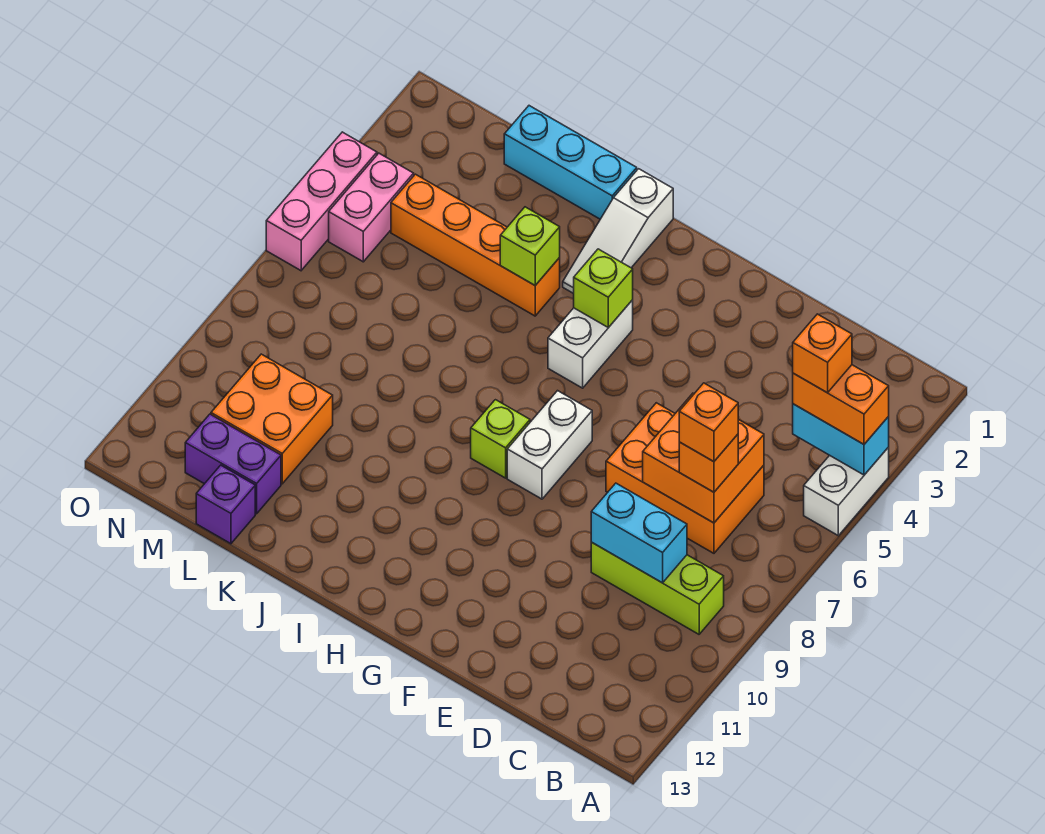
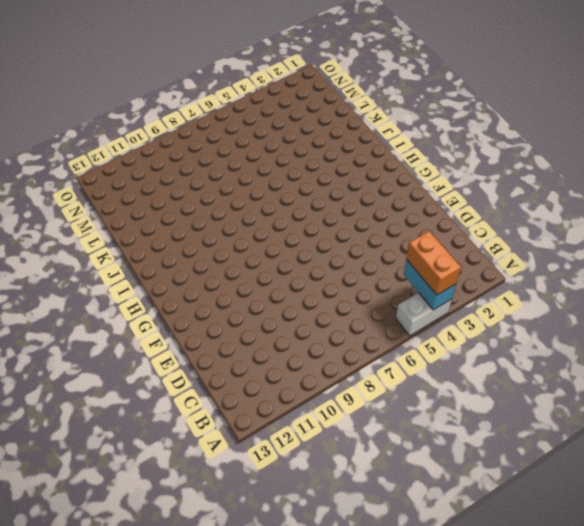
none -> lime 1x3 brick [591,542,724,634]
none -> orange 2x3 brick [606,403,764,553]
none -> white 1x2 brick [507,391,592,499]

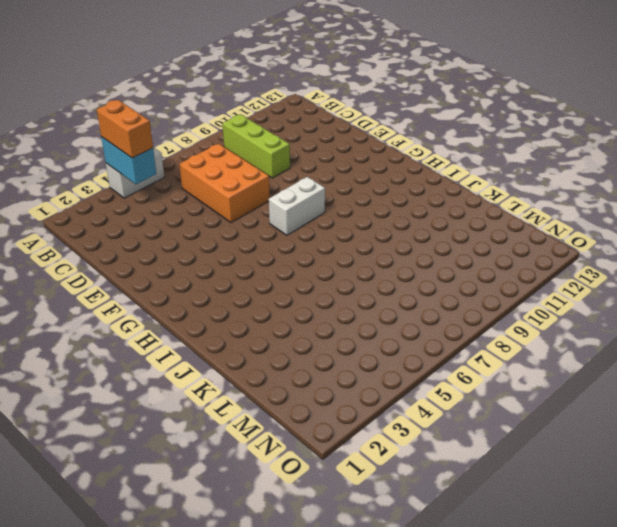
none -> white 1x2 brick [548,300,633,388]
none -> lime 1x1 brick [471,400,530,478]
none -> white 1x3 slope [563,169,673,294]

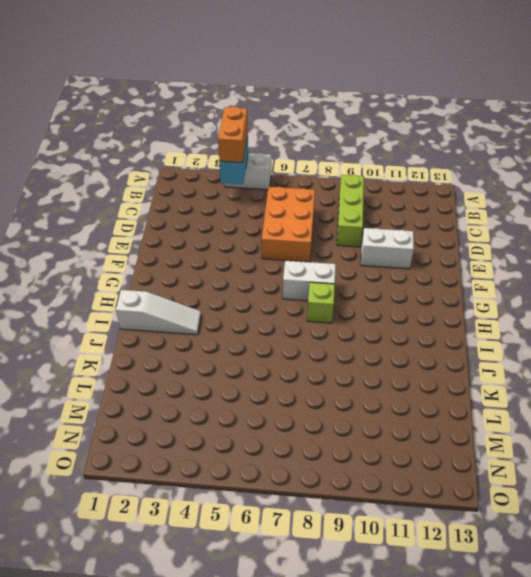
white 1x2 brick [361,228,414,269] -> white 1x2 brick moved to [548,300,633,388]
none -> cyan 1x3 brick [504,106,637,219]
none -> orange 1x4 brick [391,174,560,316]
none -> orange 2x2 brick [211,354,333,484]

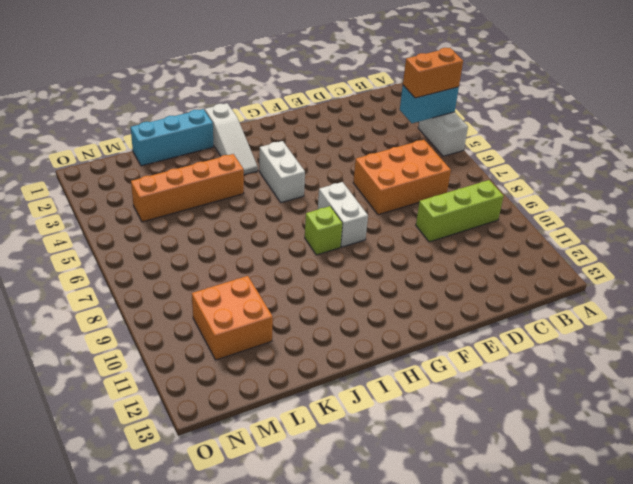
none -> purple 1x2 brick [185,414,281,514]
none -> purple 1x1 brick [196,465,255,544]
none -> pink 1x2 brick [329,153,414,262]

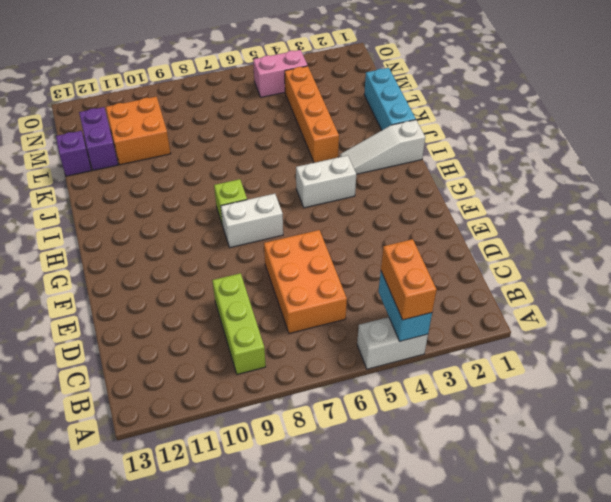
none -> pink 1x3 brick [266,132,377,271]
none -> orange 2x2 brick [643,393,764,523]
none -> cyan 1x2 brick [591,483,687,583]

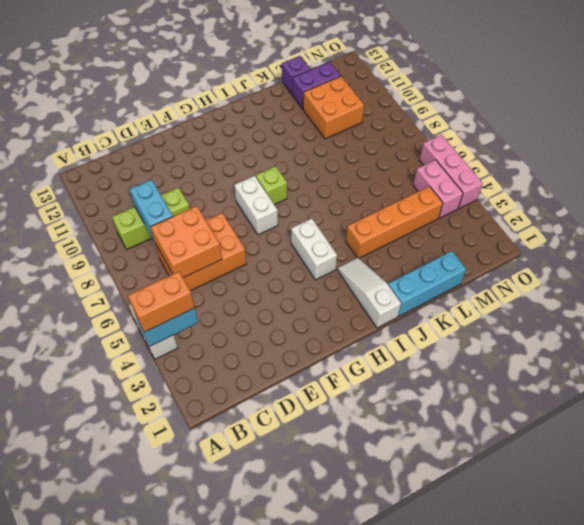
cyan 1x2 brick [130,180,173,240] -> cyan 1x2 brick turned to [591,483,687,583]
none -> lime 1x1 brick [574,249,633,328]
none -> lime 1x1 brick [500,207,560,285]
none -> orange 1x1 brick [679,434,738,492]

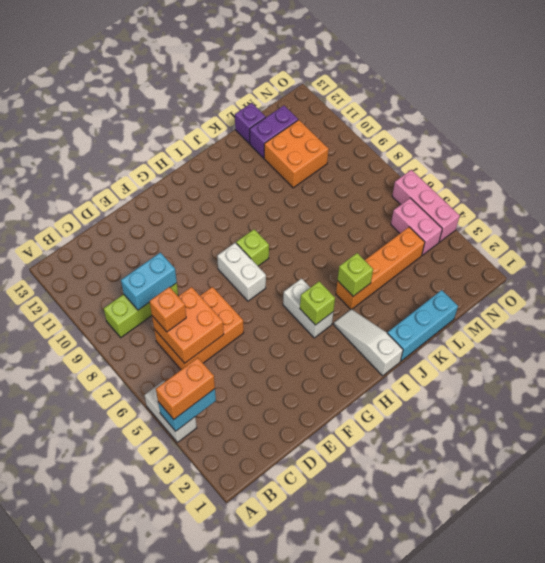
none -> orange 1x1 brick [793,314,852,393]
none -> orange 1x1 brick [679,383,738,462]

